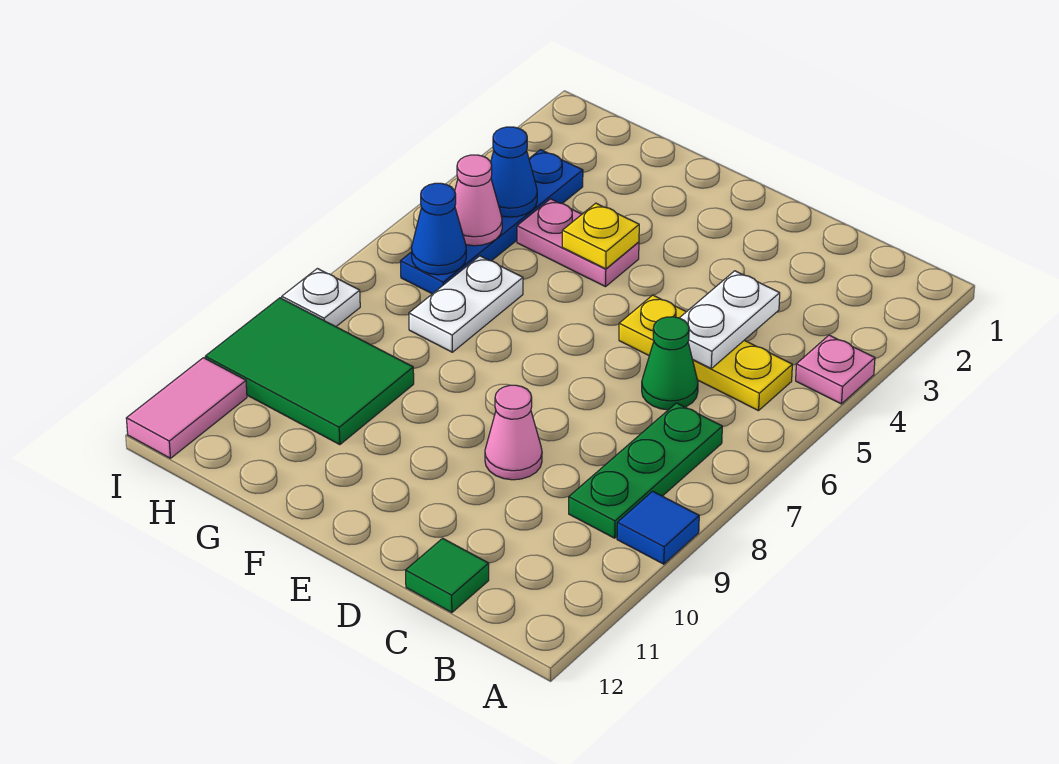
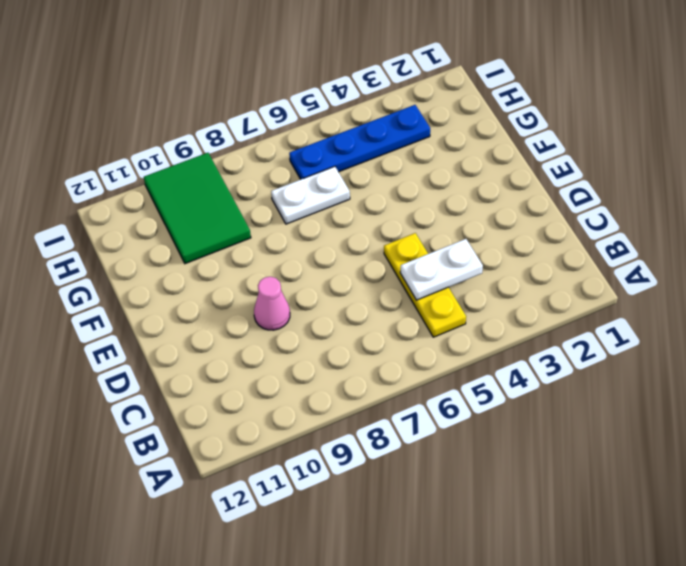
none -> pink 1x1 plate [796,335,875,404]
none -> blue 1x1 tile [617,491,699,564]
none -> green 1x3 plate [569,403,722,538]

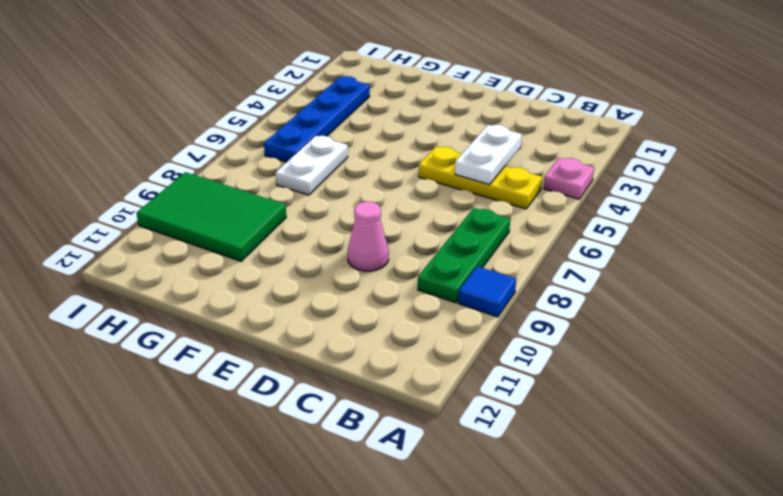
none -> green 1x1 cone [642,317,698,410]
none -> green 1x1 tile [406,538,489,613]
none -> pink 1x2 plate [517,199,639,287]

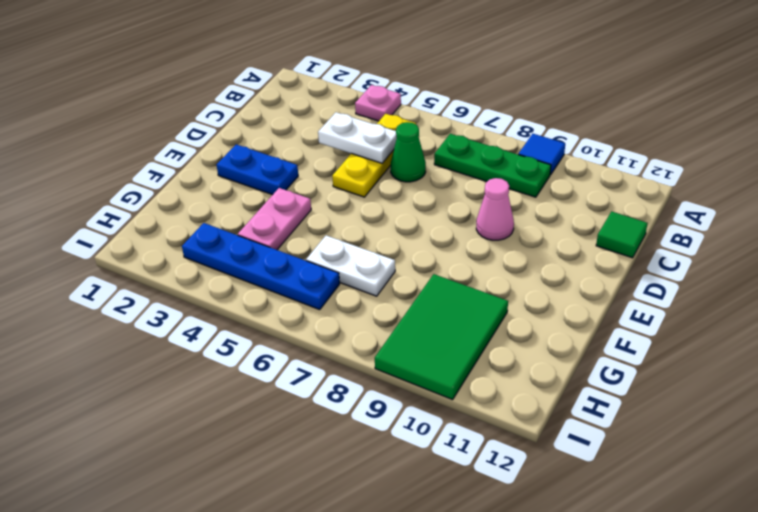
blue 1x2 plate [217,144,298,195] -> none
none -> white 1x1 plate [282,269,360,327]
none -> pink 1x2 tile [126,358,247,458]
none -> yellow 1x1 plate [562,203,639,269]

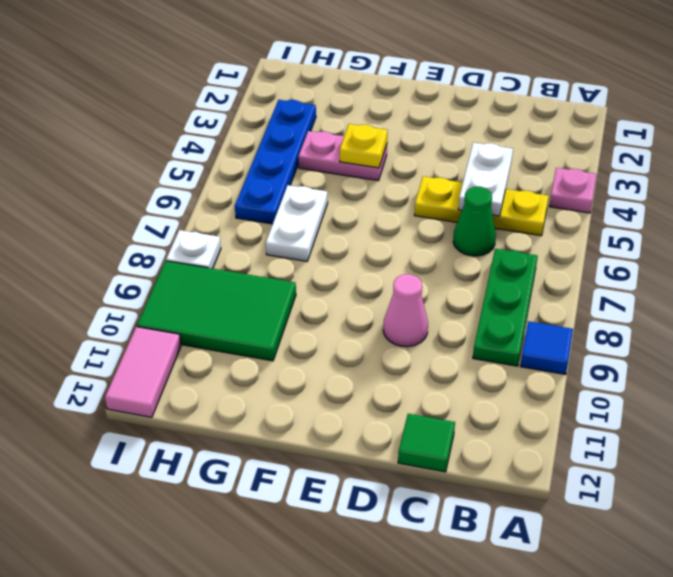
none -> blue 1x1 cone [491,127,537,217]
none -> pink 1x1 cone [455,155,502,246]
none -> blue 1x1 cone [411,183,466,275]

